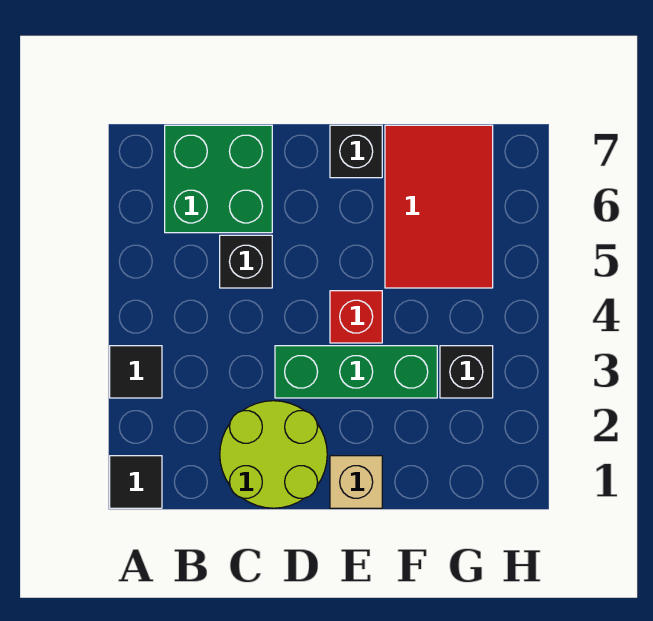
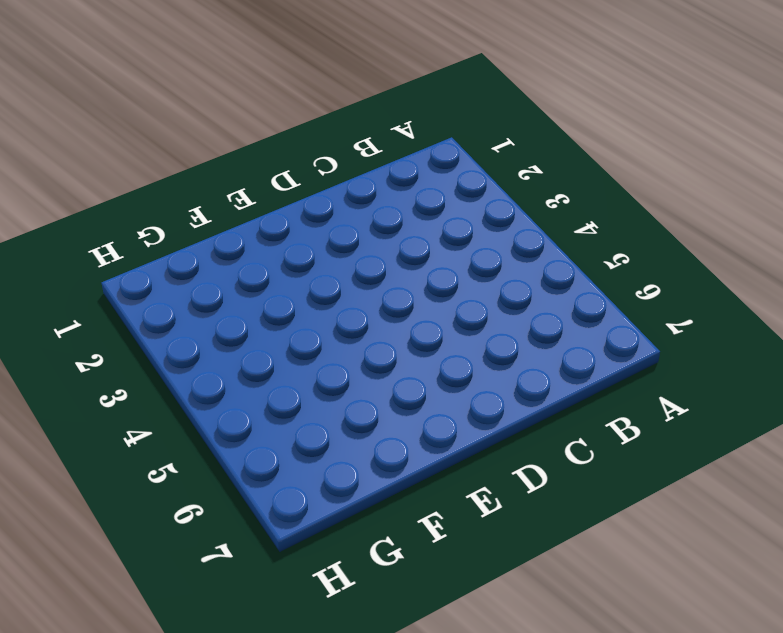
none -> black 1x1 tile [110,456,162,508]
none -> black 1x1 tile [110,346,162,398]

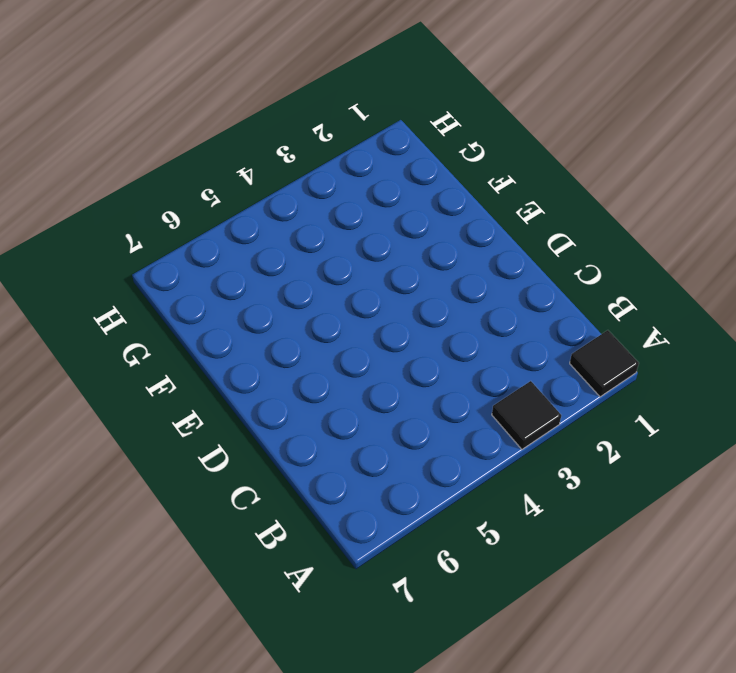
none -> green 2x2 brick [165,125,272,233]
none -> lime 2x2 round brick [220,401,327,508]

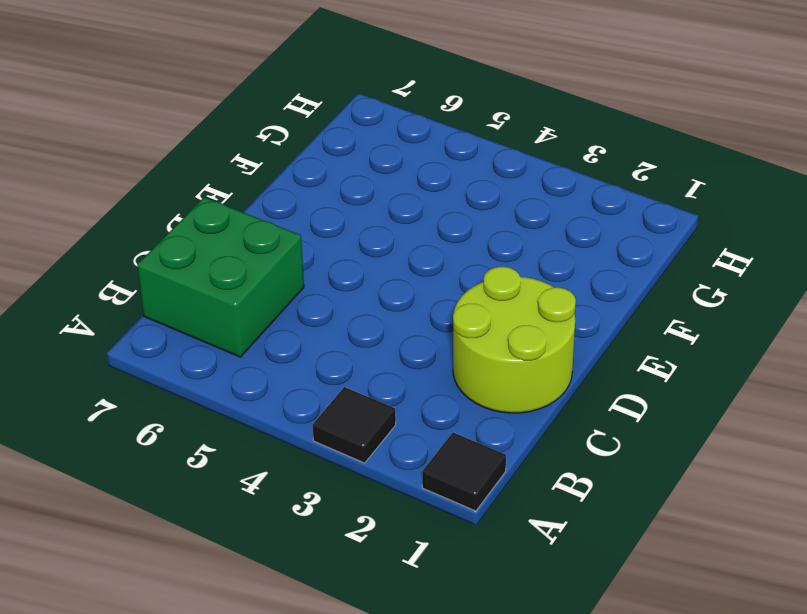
none -> black 1x1 brick [220,235,272,288]
none -> green 1x3 brick [275,346,437,398]

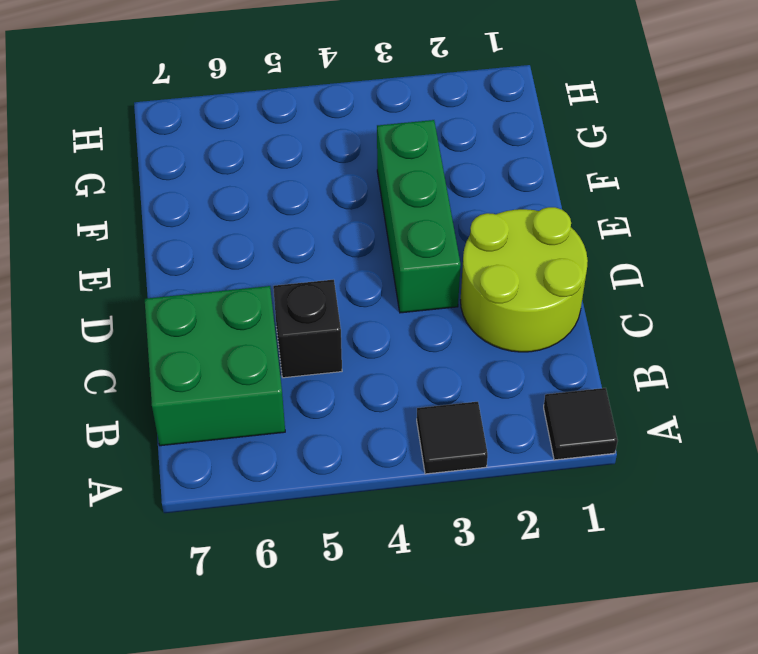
none -> tan 1x1 brick [330,456,382,508]
none -> red 1x1 brick [330,291,382,343]

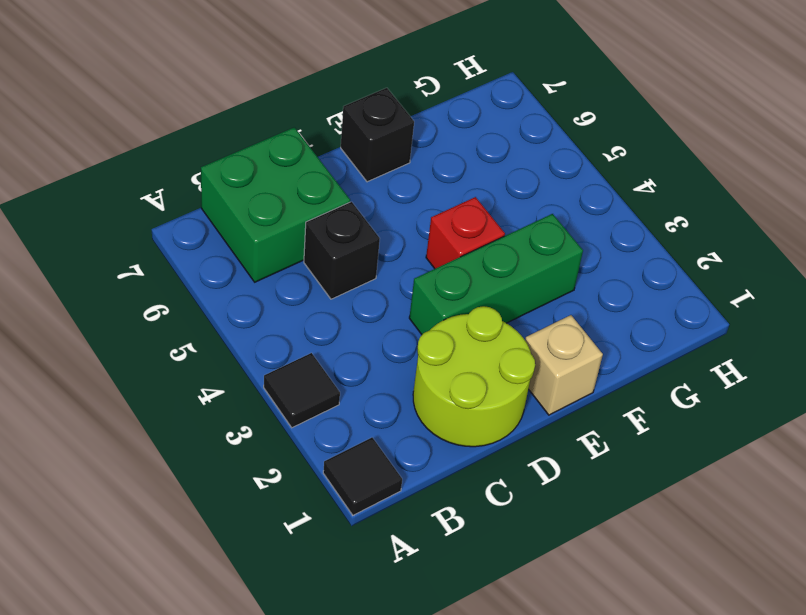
none -> red 2x3 tile [385,125,493,288]
none -> black 1x1 brick [440,346,493,398]

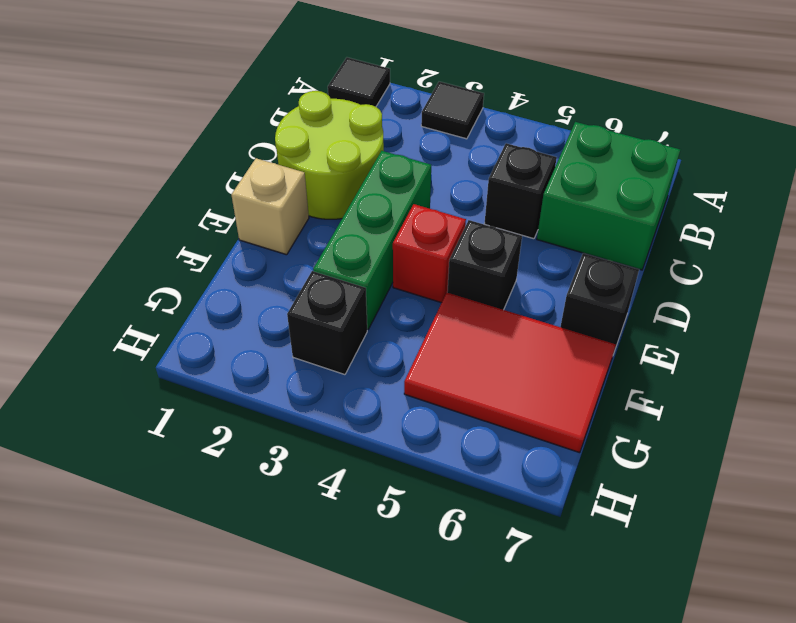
black 1x1 brick [447,220,522,310] -> none

